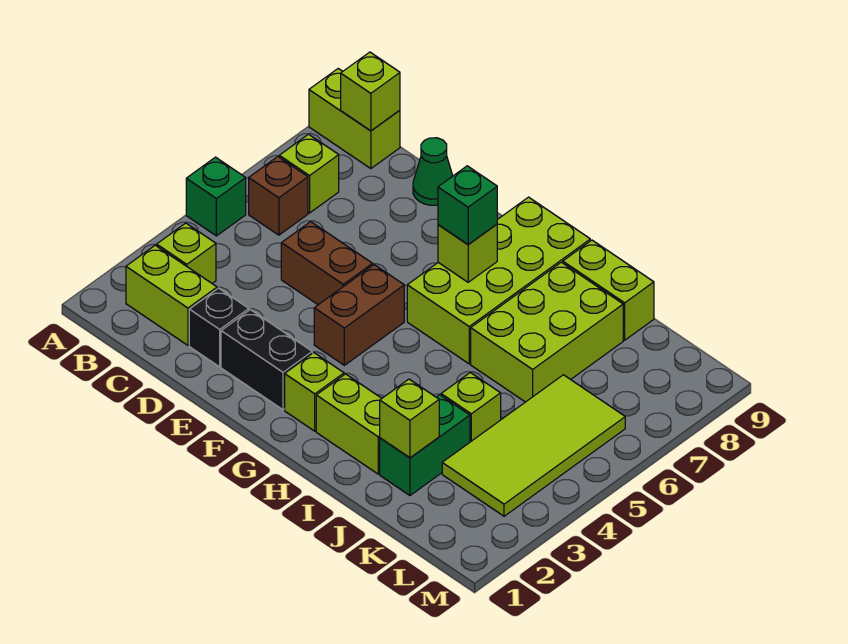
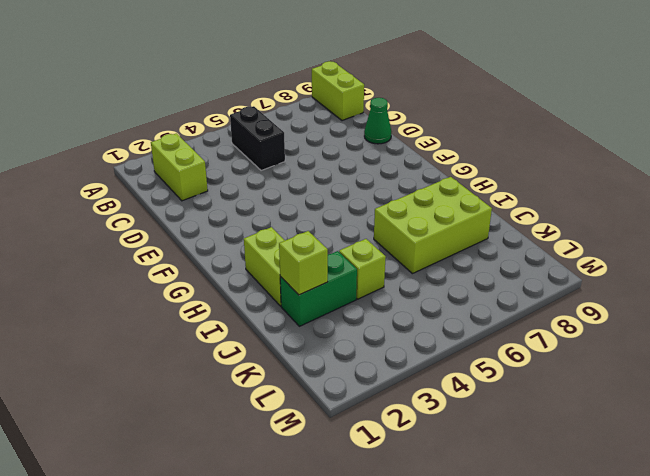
black 1x2 brick [230,106,285,171] -> black 1x2 brick moved to [221,310,312,410]
none -> green 1x1 brick [186,157,246,236]
none -> lime 1x1 brick [157,223,216,283]
none -> brown 1x1 brick [249,157,308,235]

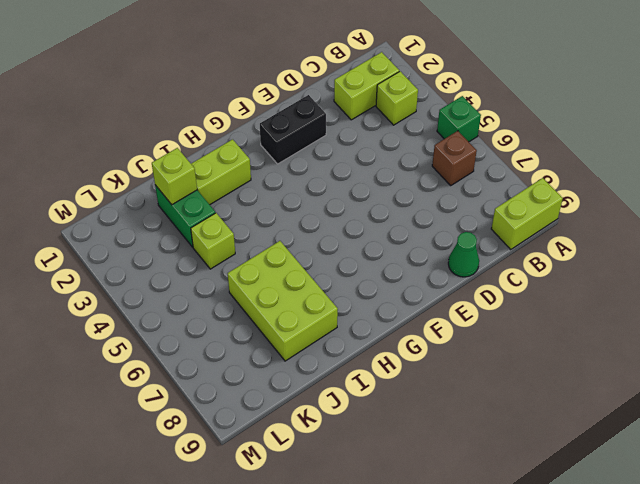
none -> lime 1x1 brick [279,134,339,213]
none -> black 1x1 brick [189,288,249,367]
none -> brown 1x2 brick [281,222,373,305]

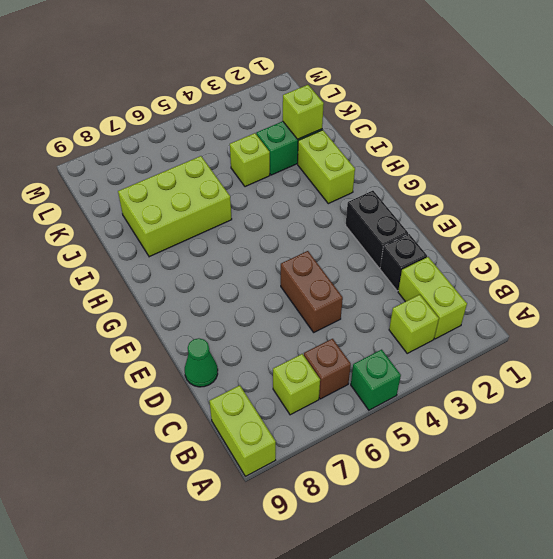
none -> brown 1x2 brick [314,265,404,365]
none -> lime 1x1 brick [285,353,344,431]
none -> lime 2x4 brick [407,197,590,364]

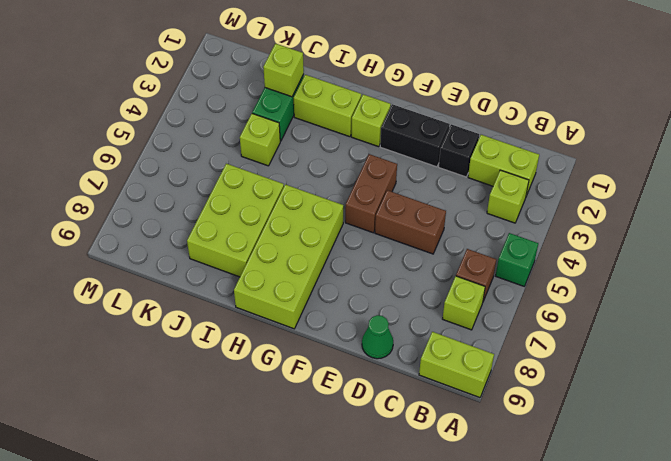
none -> lime 1x2 brick [563,240,654,340]
none -> lime 2x4 tile [442,375,625,516]
none -> lime 1x1 brick [341,52,400,131]

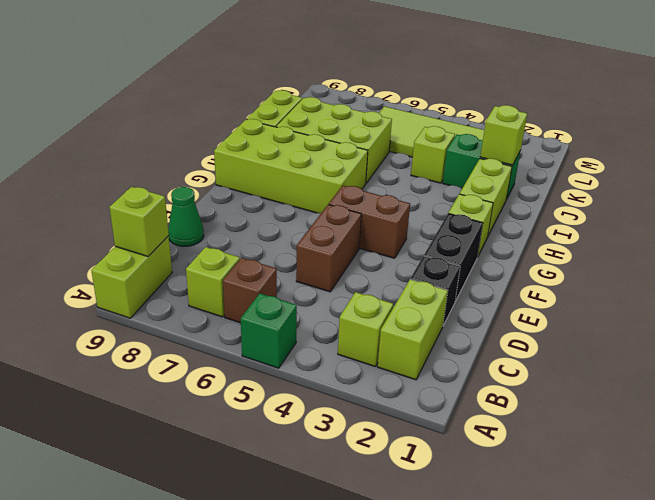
none -> lime 1x1 brick [438,224,497,282]
none -> green 1x1 brick [438,166,497,245]

